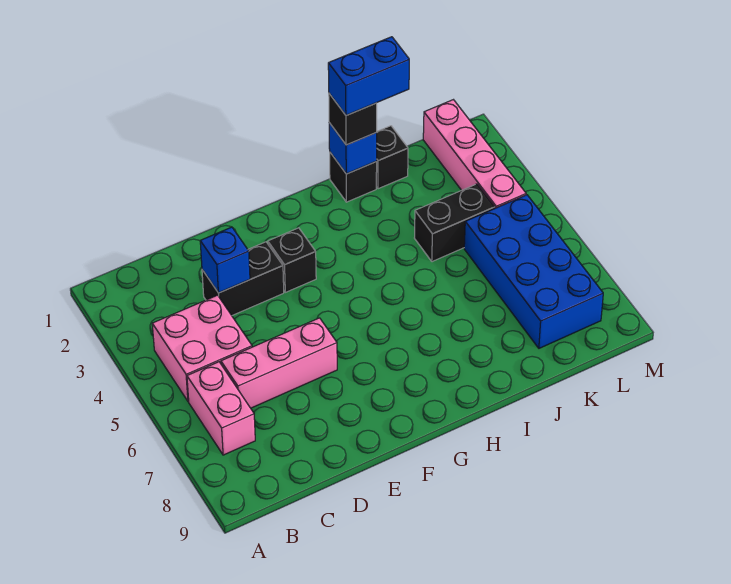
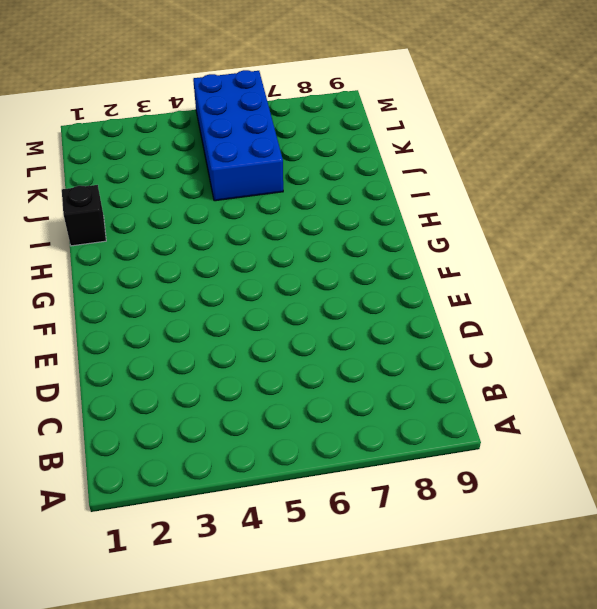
blue 2x4 brick [193,70,283,201] -> blue 2x4 brick turned to [464,195,603,348]
none -> pink 2x2 brick [152,295,252,402]
none -> pink 1x2 brick [187,362,255,455]
none -> pink 1x3 brick [221,318,337,408]

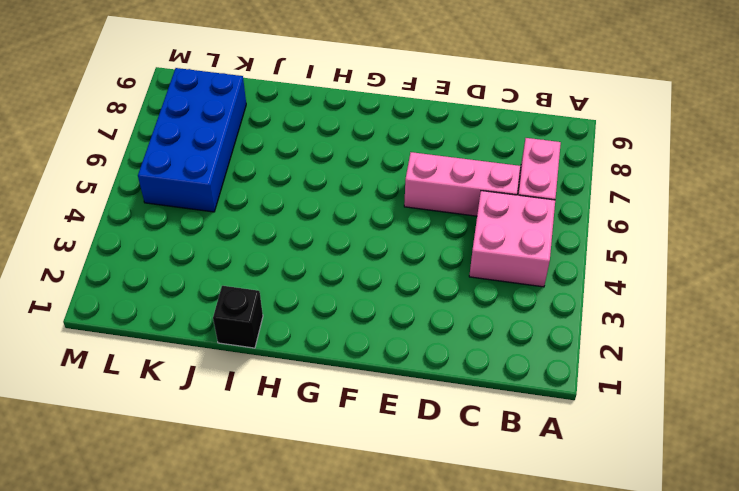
none -> black 1x2 brick [202,242,284,315]
none -> black 1x1 brick [268,228,316,292]
none -> black 1x1 brick [376,126,408,189]

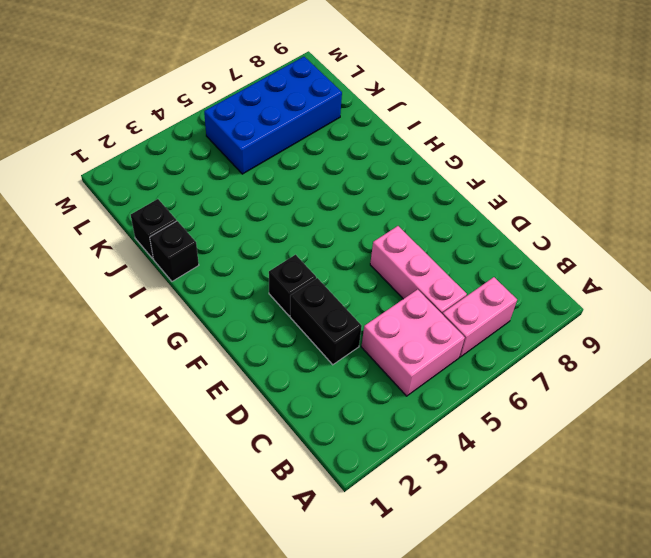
none -> black 1x2 brick [415,184,495,262]
none -> pink 1x4 brick [423,100,526,208]
none -> blue 1x1 brick [200,227,250,293]

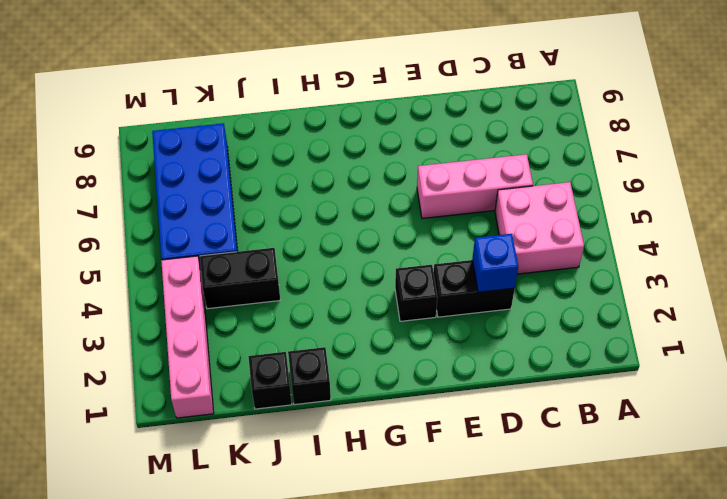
none -> pink 1x2 brick [187,362,255,455]
none -> blue 1x1 brick [329,123,377,174]
none -> black 1x1 brick [329,94,377,145]

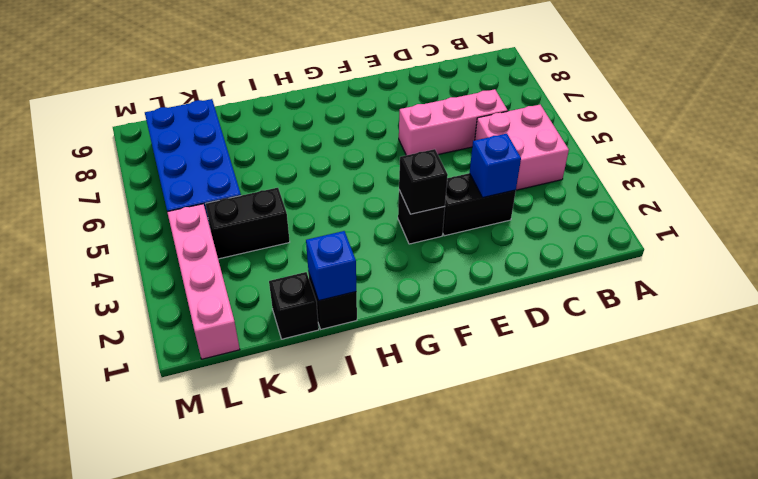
black 1x1 brick [399,149,448,214] -> black 1x1 brick moved to [329,94,377,145]
none -> pink 1x2 brick [187,362,255,455]
none -> blue 1x2 brick [328,37,409,115]

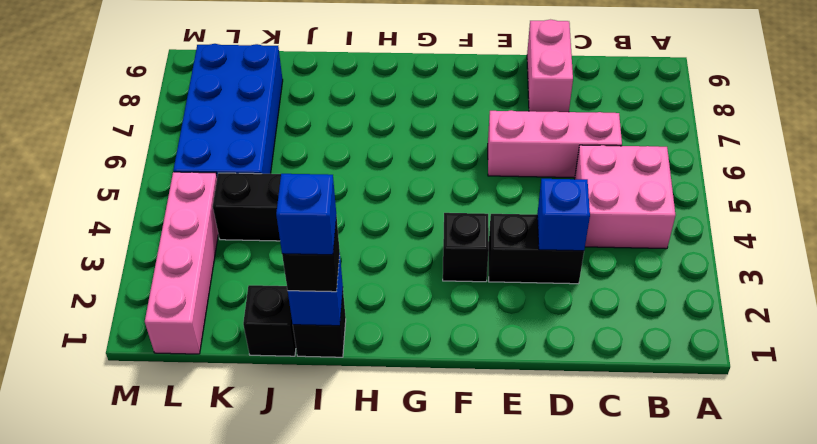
pink 1x2 brick [527,20,573,112] -> pink 1x2 brick moved to [187,362,255,455]
blue 1x1 brick [276,174,336,255] -> blue 1x2 brick [328,37,409,115]

